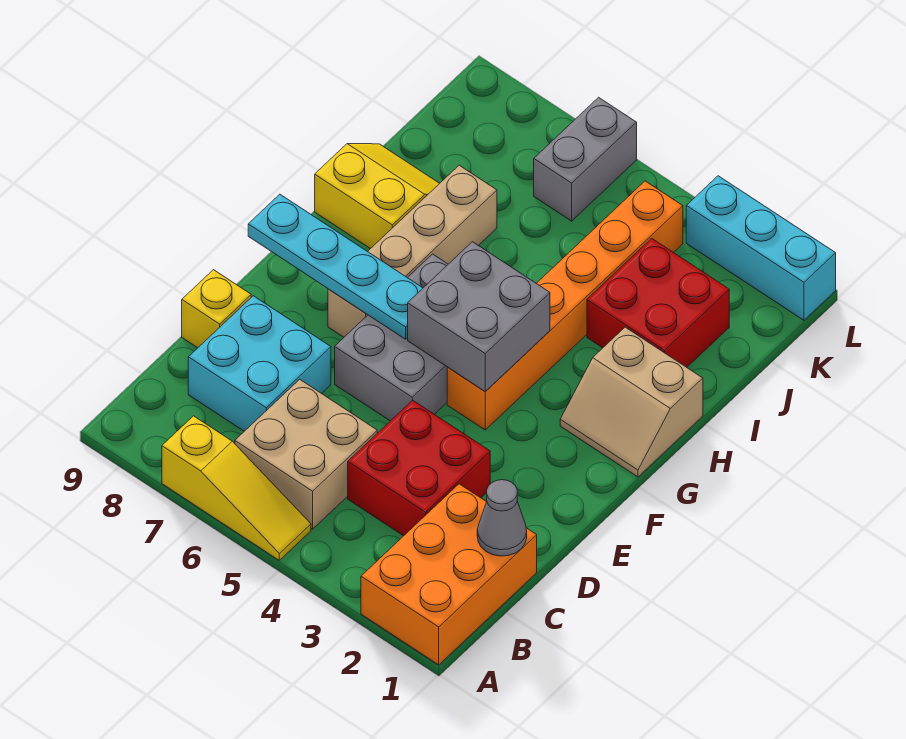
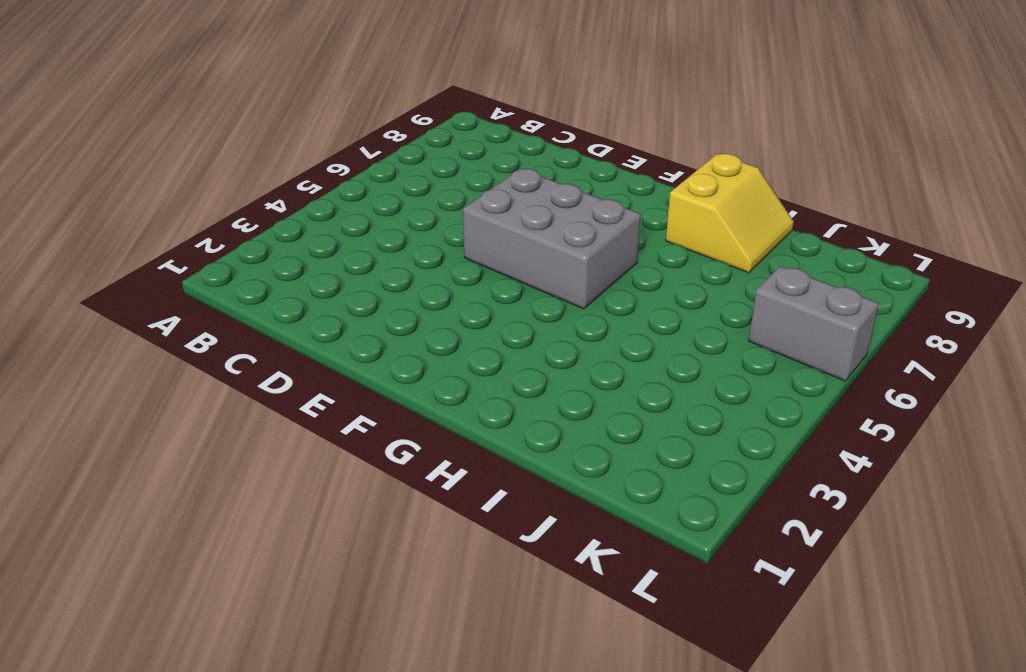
none -> orange 2x3 brick [361,484,537,665]
none -> yellow 1x3 slope [162,416,311,560]
none -> tan 2x2 brick [235,379,377,529]

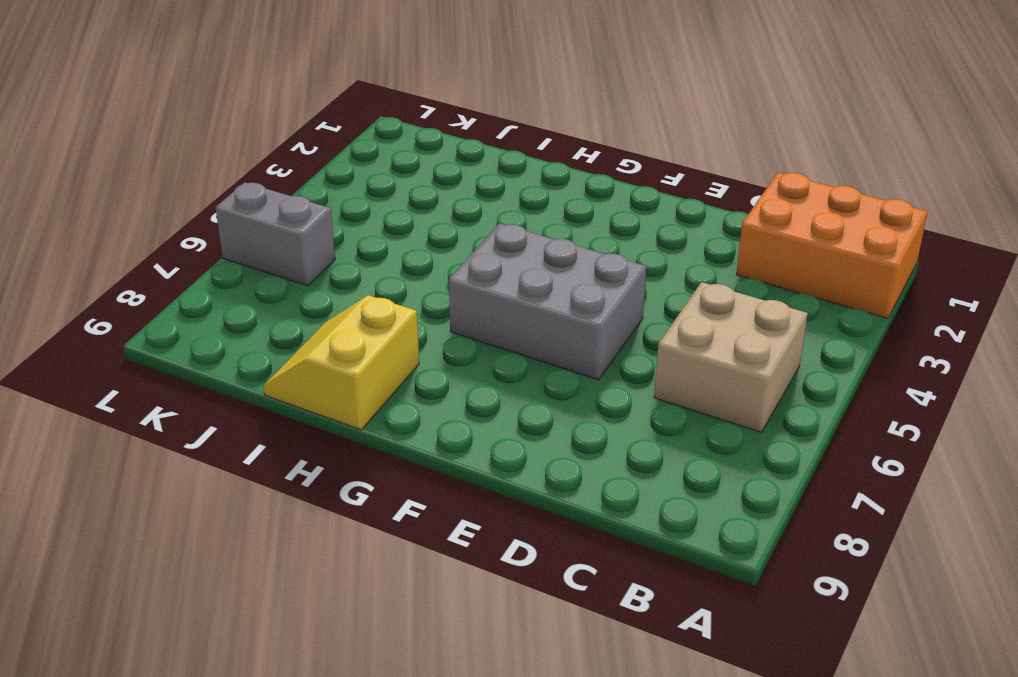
none -> yellow 1x3 slope [162,416,311,560]
none -> red 2x2 brick [348,400,490,536]
none -> cyan 2x2 brick [188,296,331,431]

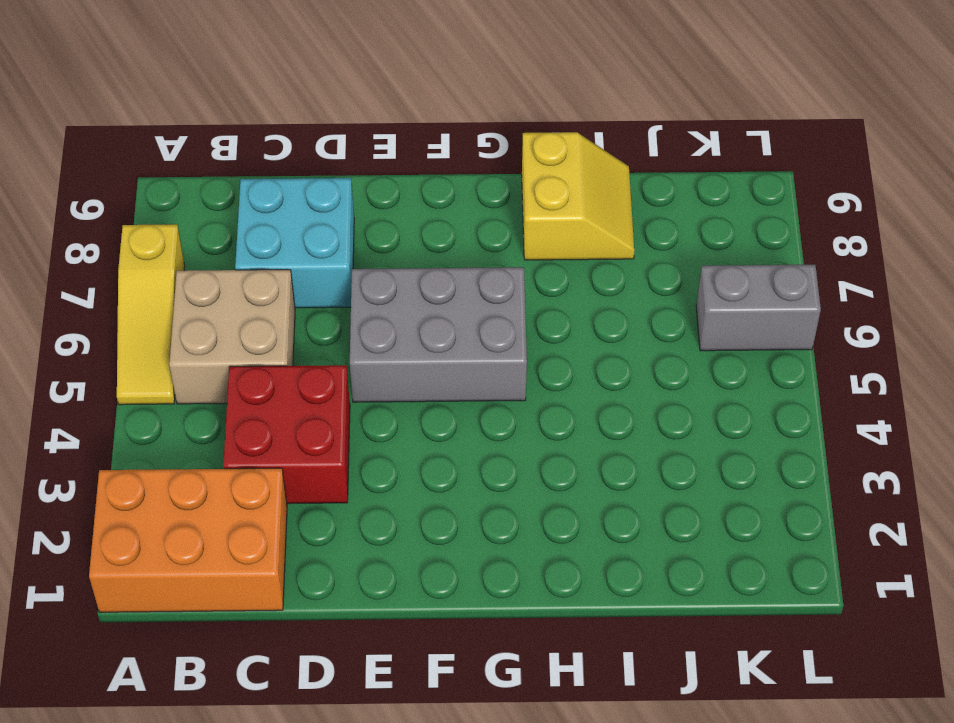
none -> yellow 1x1 brick [182,270,251,348]
none -> orange 1x6 brick [447,181,683,430]
none -> tan 1x4 brick [328,165,497,337]

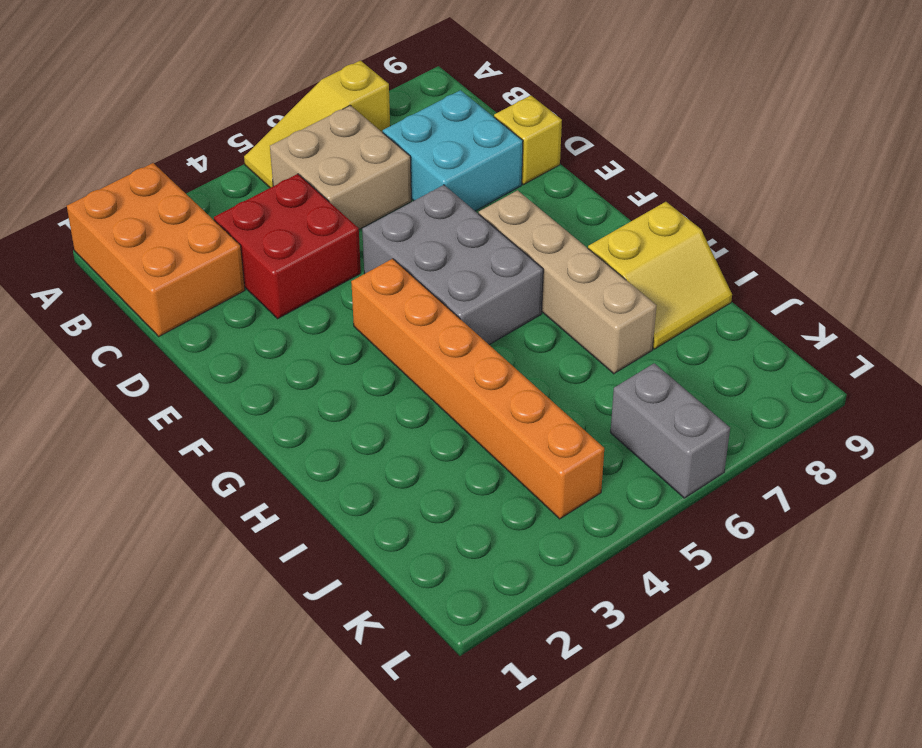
none -> tan 2x2 slope [560,327,703,477]
none -> red 2x2 brick [587,238,729,367]
none -> cyan 1x3 brick [686,176,836,320]

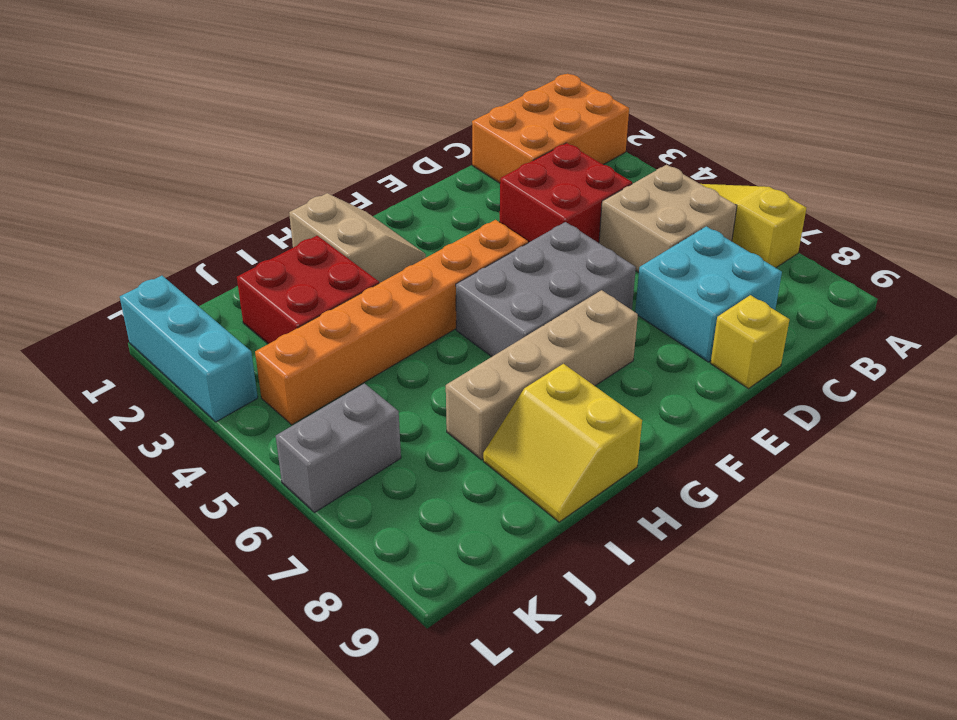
none -> grey 1x1 cone [477,480,527,556]
none -> grey 2x2 brick [408,242,550,392]
none -> cyan 1x4 plate [248,194,423,339]

